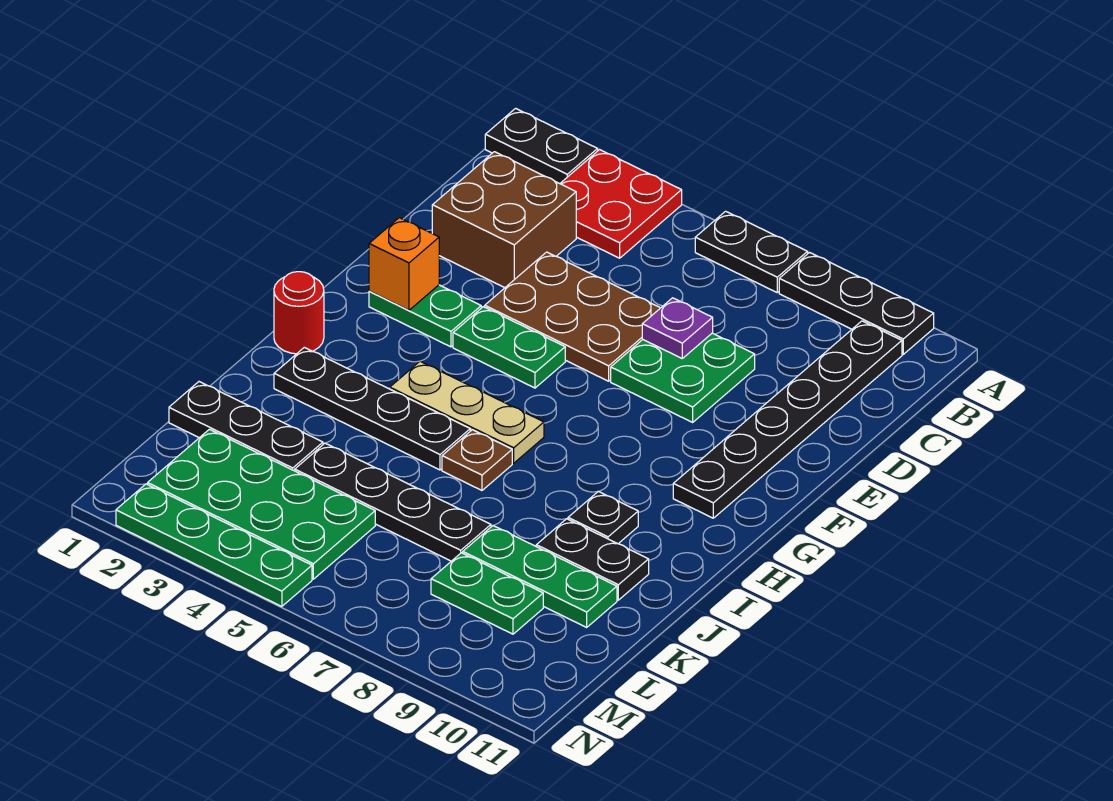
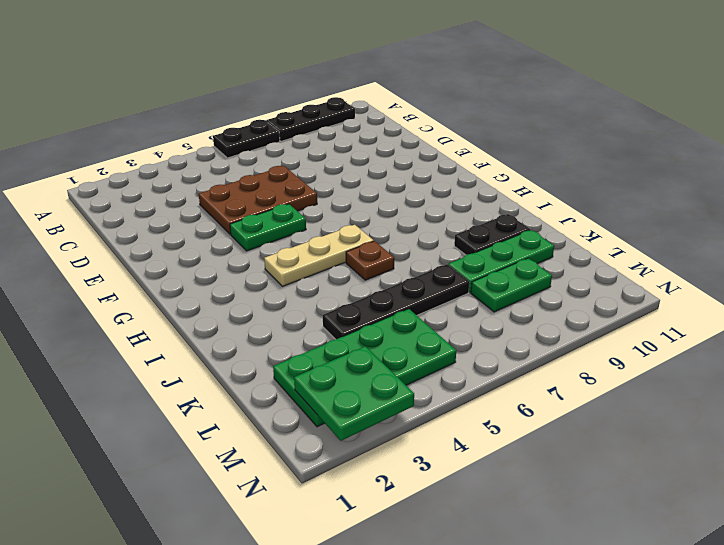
green 2x2 plate [294,346,414,441] -> green 2x2 plate moved to [611,333,755,422]
none -> black 1x2 plate [485,108,598,184]
none -> red 2x2 plate [560,150,682,258]
none -> black 1x6 plate [673,321,902,518]

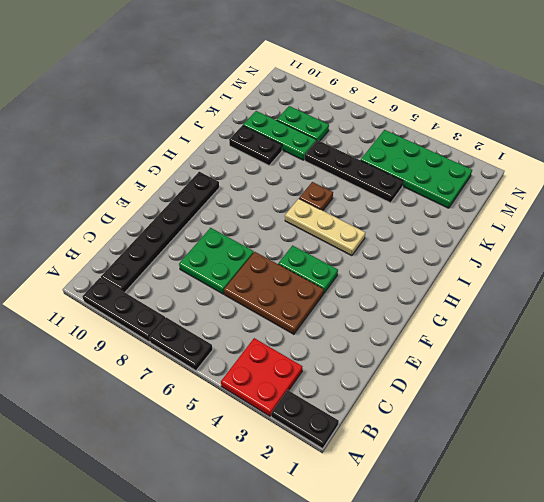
none -> brown 2x2 brick [432,152,576,288]
none -> green 1x2 plate [369,285,481,347]
none -> red 1x1 round brick [274,272,324,354]

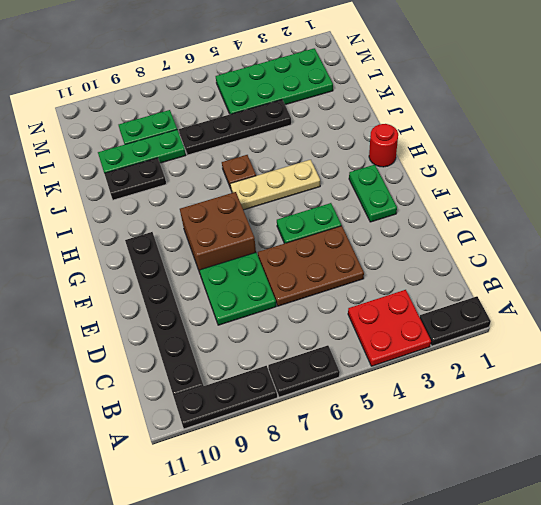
green 1x2 plate [349,165,397,222] -> green 1x2 plate turned to [369,285,481,347]
brown 2x2 brick [180,192,256,273] -> brown 2x2 brick moved to [432,152,576,288]
none -> black 1x4 plate [274,347,470,470]
none -> black 1x1 plate [568,491,638,544]
none -> black 1x3 plate [169,382,323,471]

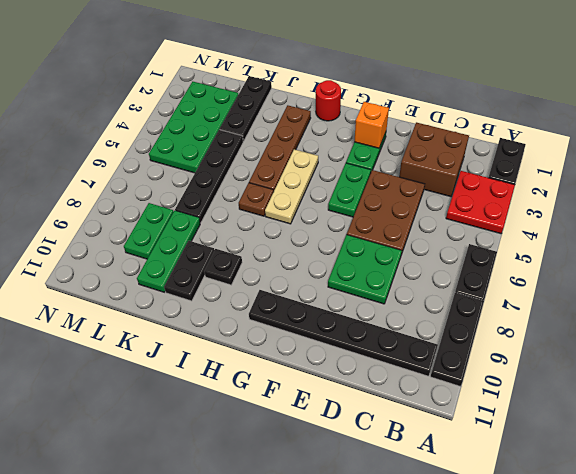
brown 1x4 plate [249,105,311,192] -> black 1x4 plate [274,347,470,470]
none -> green 1x4 plate [116,484,312,607]
none -> purple 1x1 plate [642,298,713,358]

